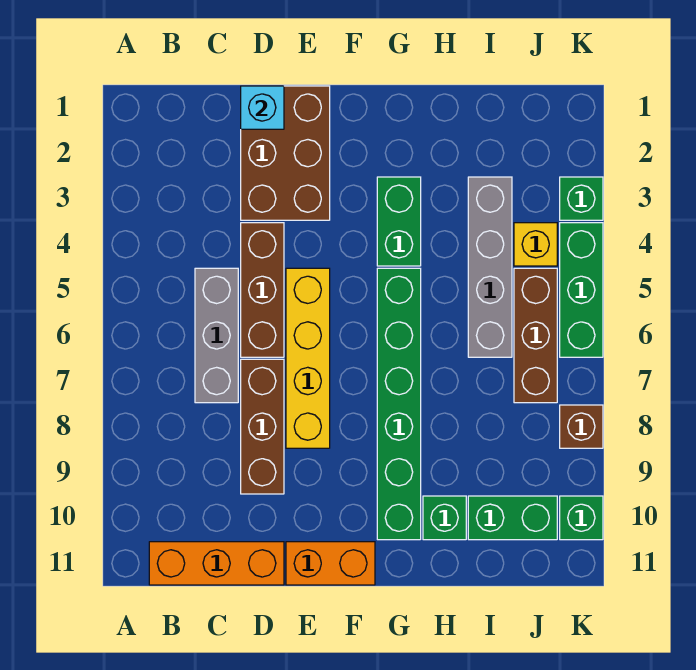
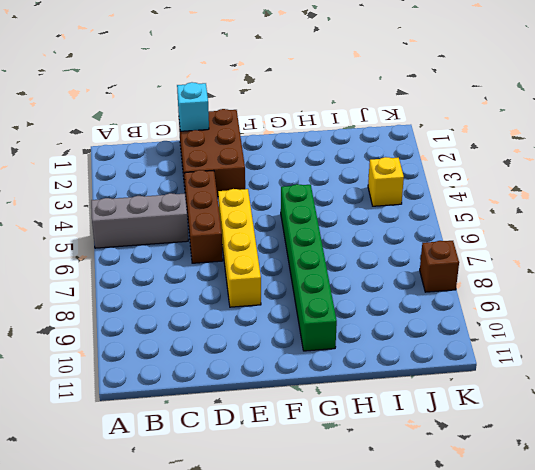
grey 1x3 brick [91,193,188,248] -> grey 1x3 brick turned to [195,268,238,403]
none -> orange 1x3 brick [149,542,284,585]
none -> brown 1x3 brick [241,359,284,494]
none -> orange 1x2 brick [286,542,375,585]

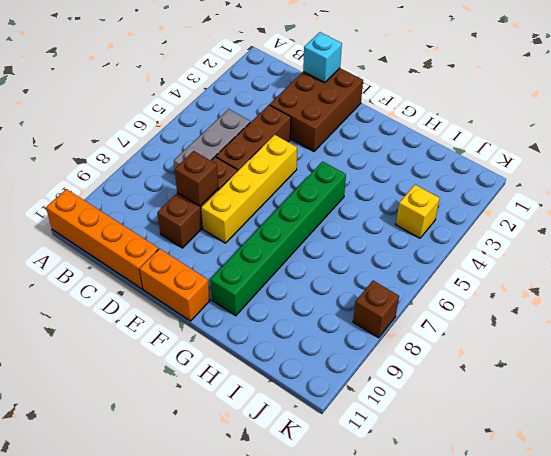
orange 1x4 brick [46,189,158,289] -> orange 1x3 brick [149,542,284,585]
brown 1x1 brick [175,151,218,206] -> none
none -> green 1x2 brick [377,177,421,266]
none -> green 1x1 brick [423,496,466,540]
none -> grey 1x4 brick [468,177,512,357]

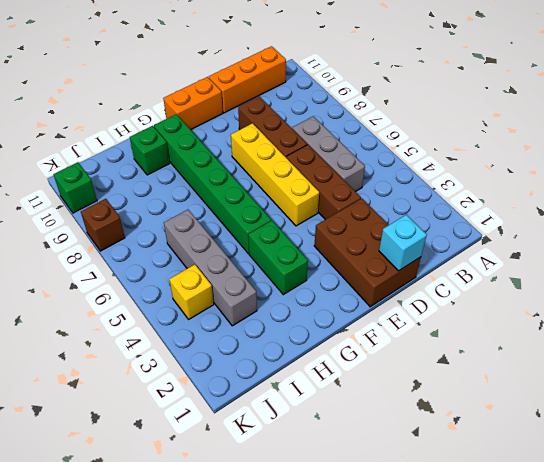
none -> green 1x2 brick [468,496,557,540]
none -> brown 1x3 brick [514,268,557,403]
none -> green 1x1 brick [560,177,603,220]

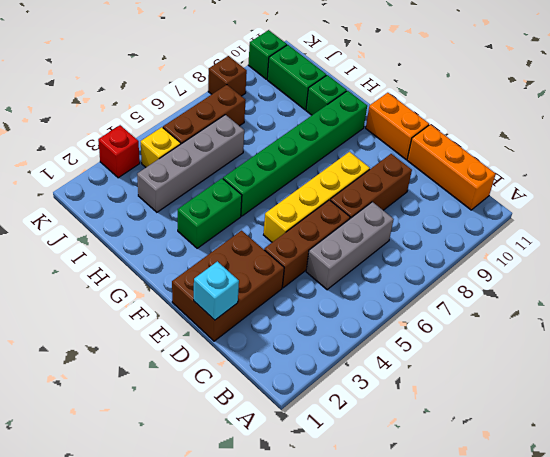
red 1x1 brick [98,125,140,178] -> green 1x1 brick [560,177,603,220]
none -> green 1x3 brick [560,223,603,357]

